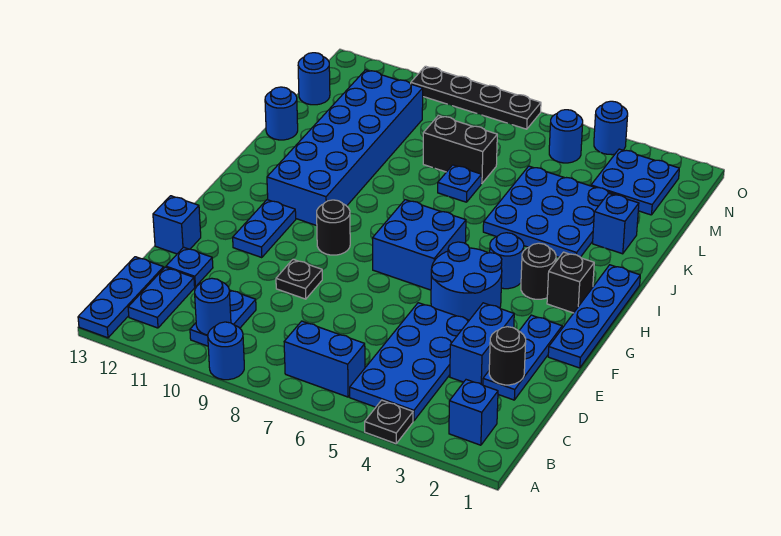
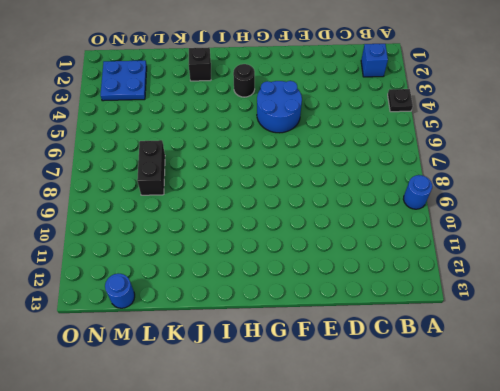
black 1x1 brick [189,47,211,81] -> black 1x1 brick moved to [547,252,594,313]
none -> blue 1x3 plate [78,257,164,338]
none -> blue 2x4 plate [350,303,469,421]
none -> blue 1x2 brick [284,321,365,397]
none -> blue 1x2 plate [190,290,256,346]

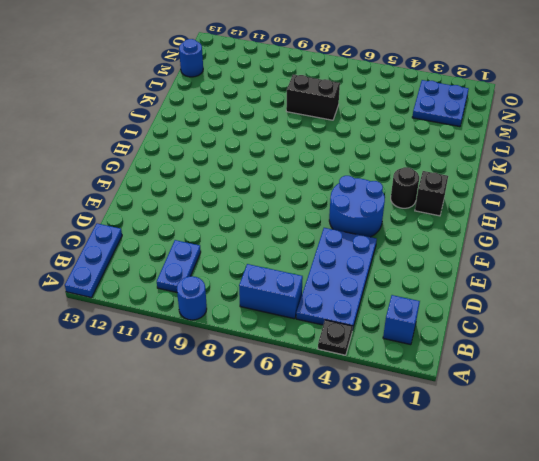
none -> blue 1x2 plate [128,267,195,328]
none -> blue 1x3 plate [483,315,562,400]
none -> blue 1x2 brick [450,303,514,385]
none -> blue 1x1 plate [166,247,213,287]

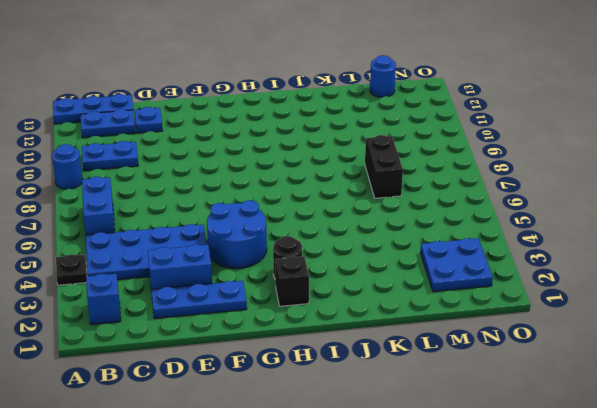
none -> black 1x1 plate [276,259,322,299]
none -> blue 1x1 brick [153,196,201,254]
none -> blue 1x4 plate [548,265,640,368]
none -> blue 1x2 plate [233,200,296,258]

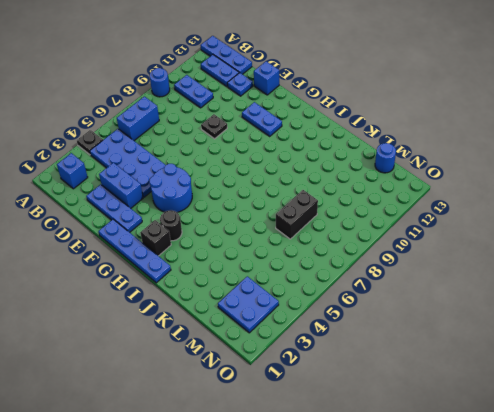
none -> blue 2x2 brick [373,200,466,290]
none -> black 1x1 round brick [317,200,350,255]
none -> blue 1x1 round brick [490,233,524,289]
none -> blue 2x6 brick [267,70,423,226]

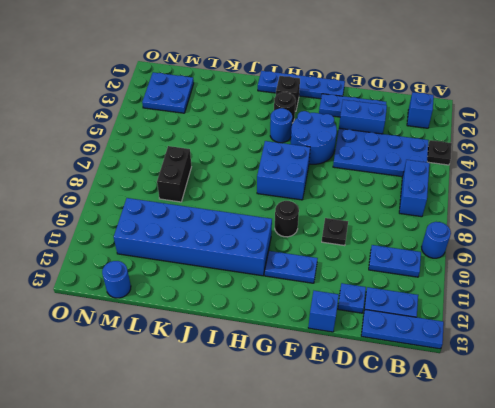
none -> blue 3x3 plate [483,166,617,257]
none -> blue 1x1 brick [593,193,639,254]
none -> blue 1x1 plate [438,165,482,202]
none -> blue 1x1 round brick [265,87,298,140]

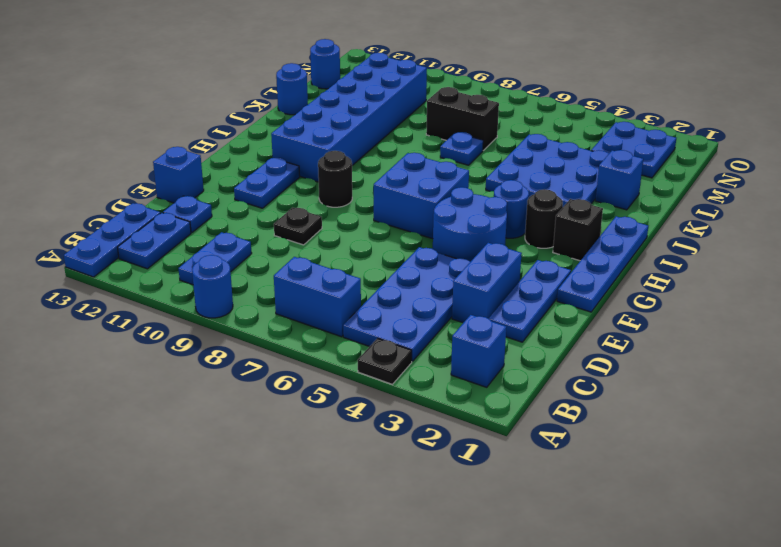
none -> blue 1x1 round brick [549,110,583,163]
none -> blue 1x1 round brick [594,101,628,155]
none -> black 1x4 plate [411,66,541,129]
none -> blue 1x1 round brick [195,278,231,335]

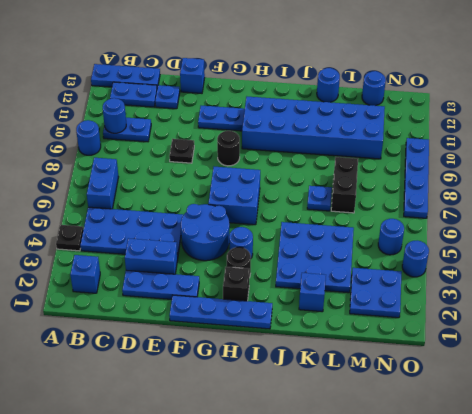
blue 1x4 plate [404,138,429,218] -> black 1x4 plate [411,66,541,129]
none -> black 1x1 round brick [489,327,526,385]

